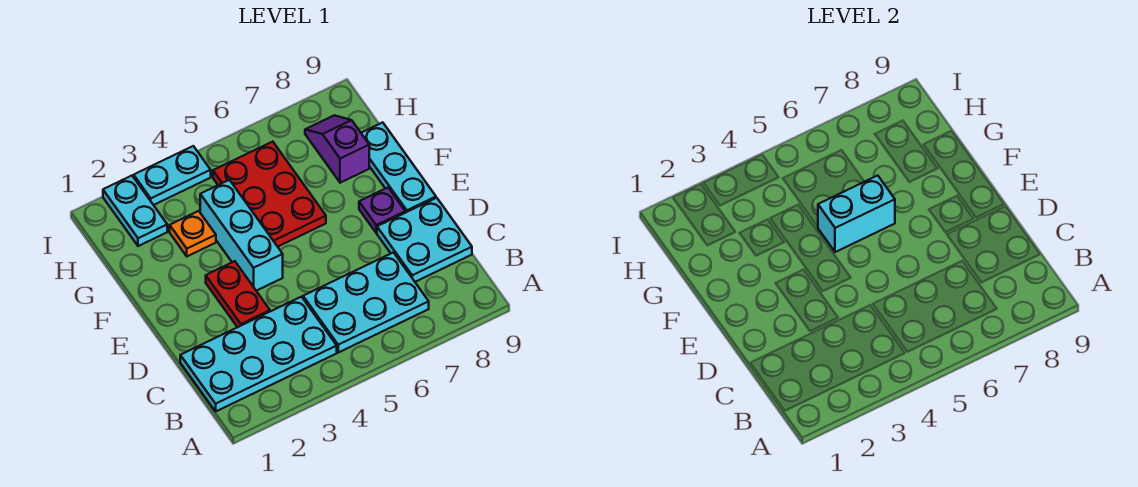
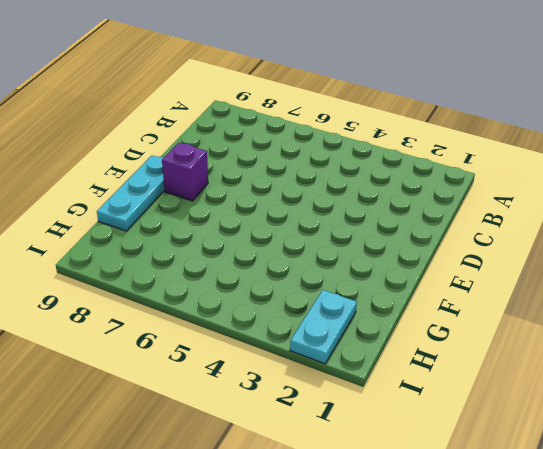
purple 1x1 brick [162,143,208,201] -> purple 1x1 plate [359,188,405,233]
none -> cyan 2x4 plate [180,297,337,411]
none -> cyan 2x3 plate [303,252,429,352]
none -> cyan 2x2 plate [377,198,472,282]

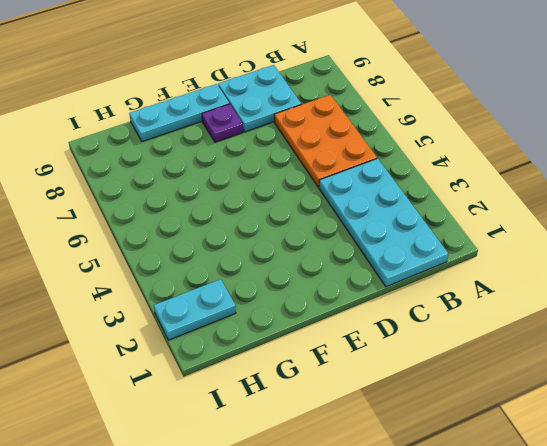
orange 2x3 plate [274,95,377,187] -> cyan 2x3 plate [303,252,429,352]
none -> red 1x2 plate [206,261,270,327]
none -> cyan 1x3 brick [200,180,283,291]
none -> red 2x3 plate [213,142,326,247]

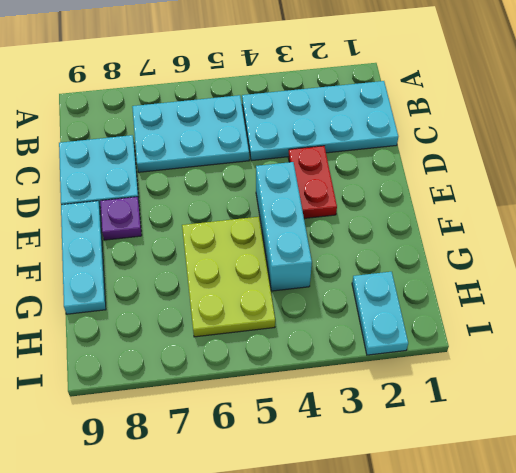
lime 2x3 plate [182,217,275,337] -> red 2x3 plate [213,142,326,247]
none -> orange 1x1 plate [170,211,216,256]
none -> purple 1x2 slope [305,115,369,183]
none -> cyan 1x2 plate [134,146,211,205]

